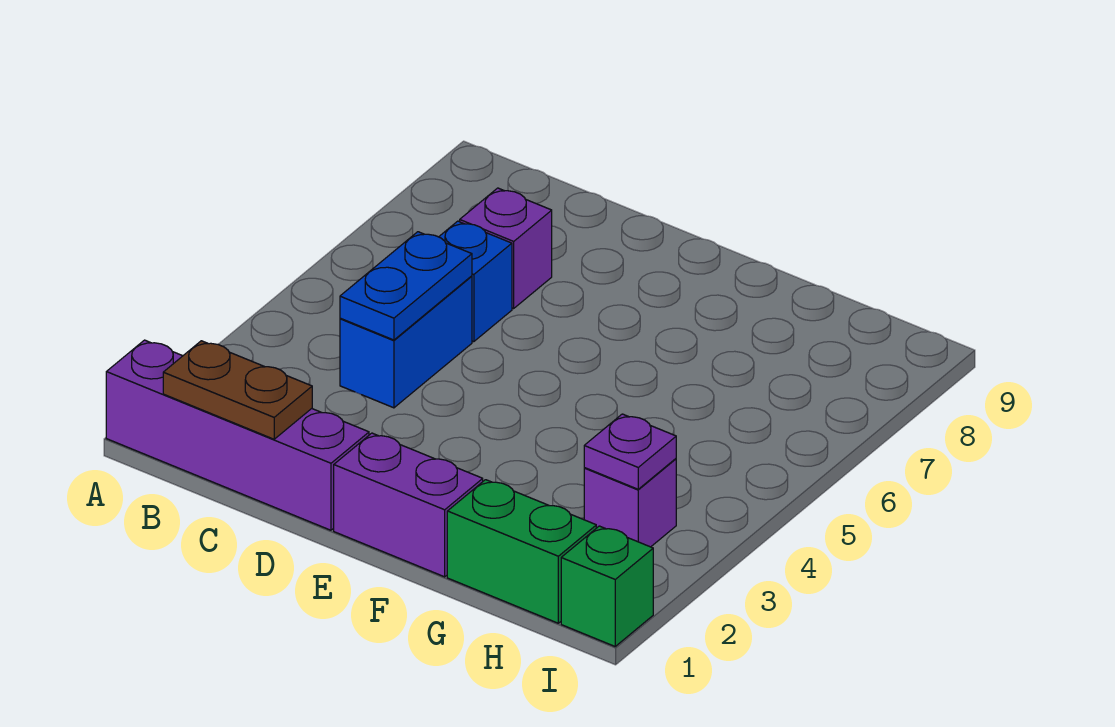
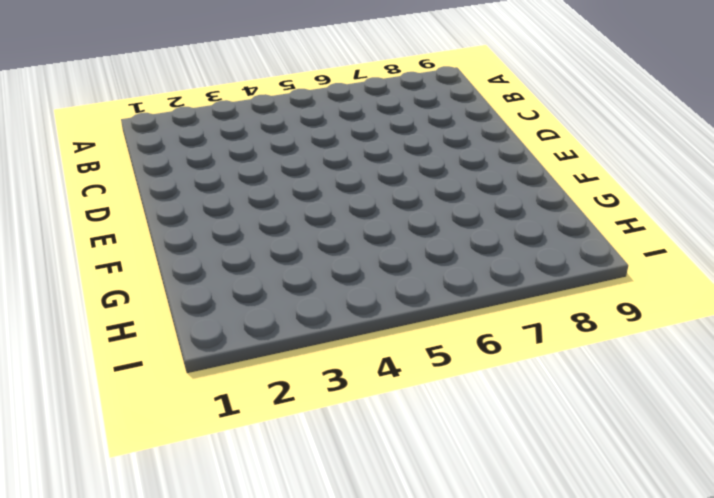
none -> purple 1x4 brick [106,340,369,530]
none -> blue 1x2 brick [340,276,472,408]

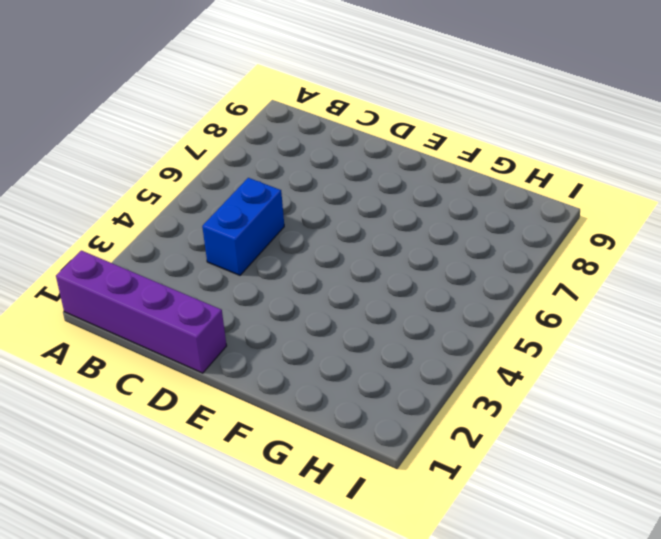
none -> blue 1x1 brick [439,221,512,342]
none -> purple 1x1 brick [460,188,552,308]

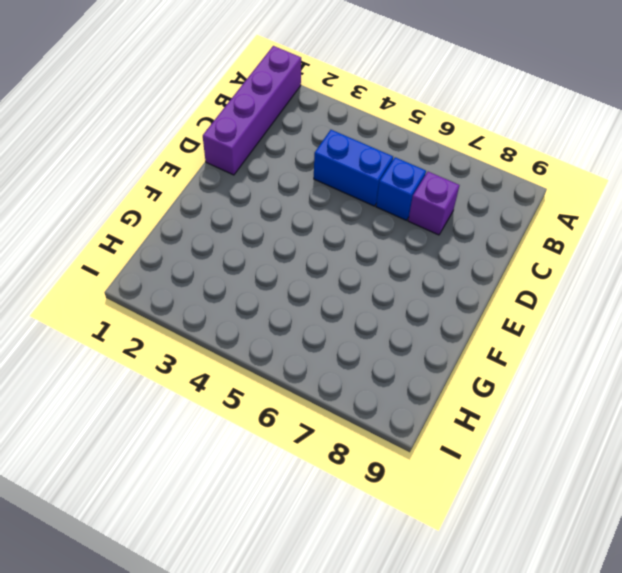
none -> purple 1x2 brick [334,433,483,577]
none -> green 1x2 brick [447,480,596,623]

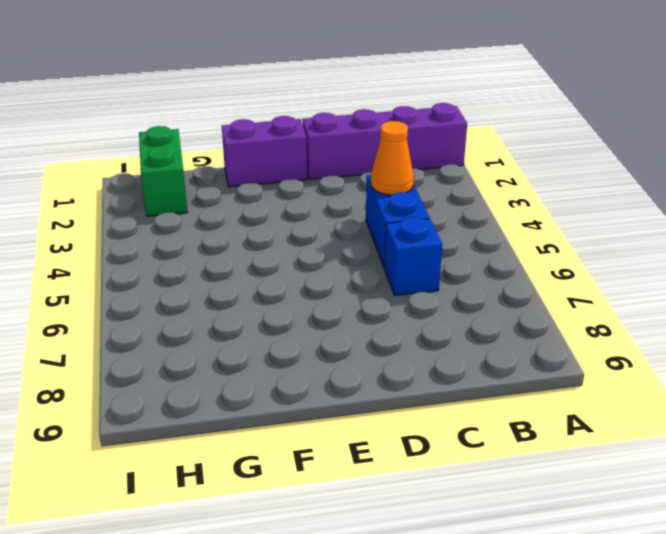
orange 1x1 cone [371,121,414,195] -> blue 1x2 plate [340,232,472,340]
green 1x2 brick [139,126,187,216] -> green 1x2 brick turned to [447,480,596,623]
none -> purple 1x1 brick [460,188,552,308]
none -> purple 1x1 brick [584,459,676,547]

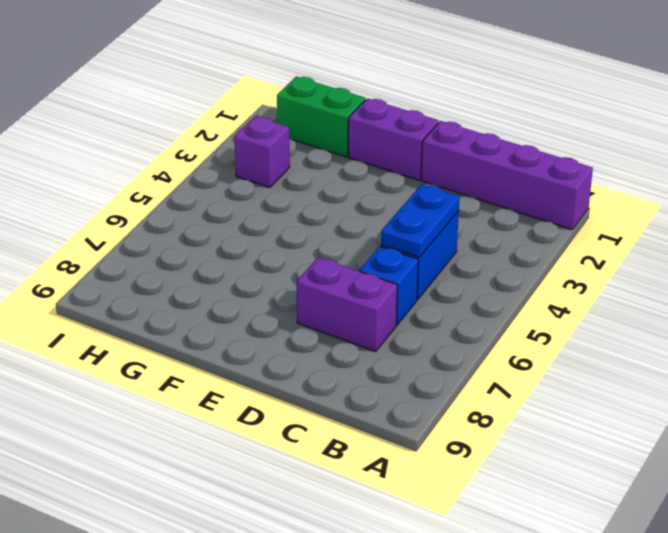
purple 1x2 brick [297,257,397,352] -> purple 1x1 brick [460,188,552,308]
none -> green 1x1 brick [561,526,653,646]
none -> brown 1x2 plate [163,341,312,439]

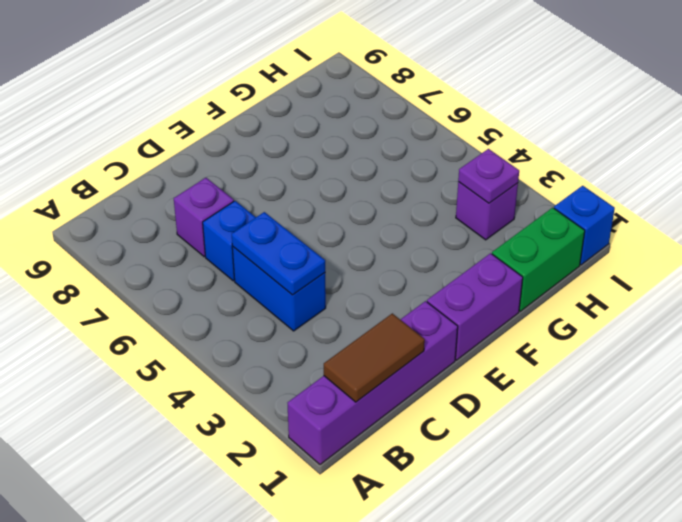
brown 1x2 tile [324,313,425,402] -> brown 1x2 plate [163,341,312,439]
blue 1x1 brick [554,186,615,265] -> green 1x1 brick [561,526,653,646]

